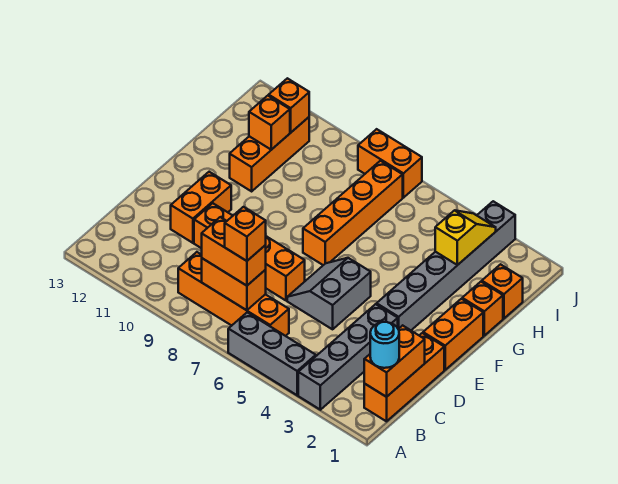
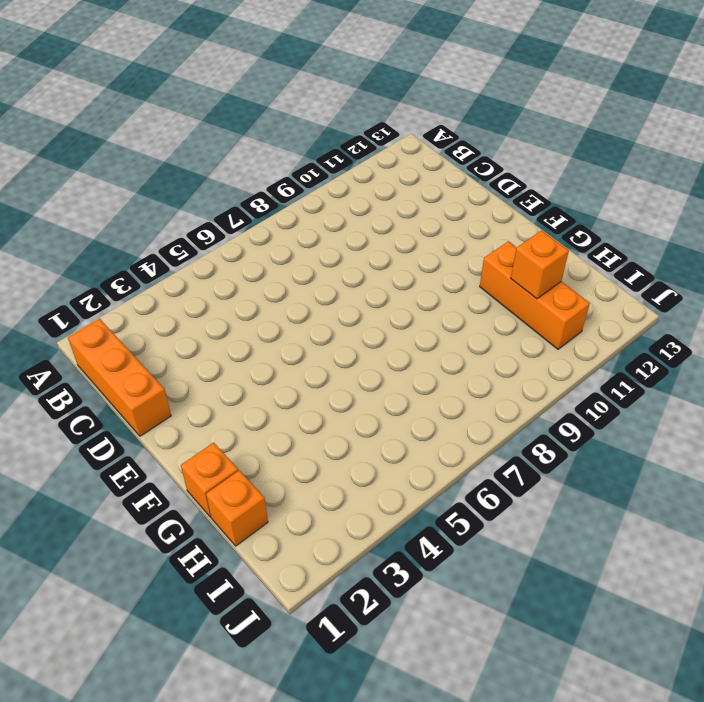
none -> grey 1x4 brick [298,304,398,410]
none -> grey 1x3 brick [228,312,316,395]
none -> orange 1x4 brick [178,252,289,336]

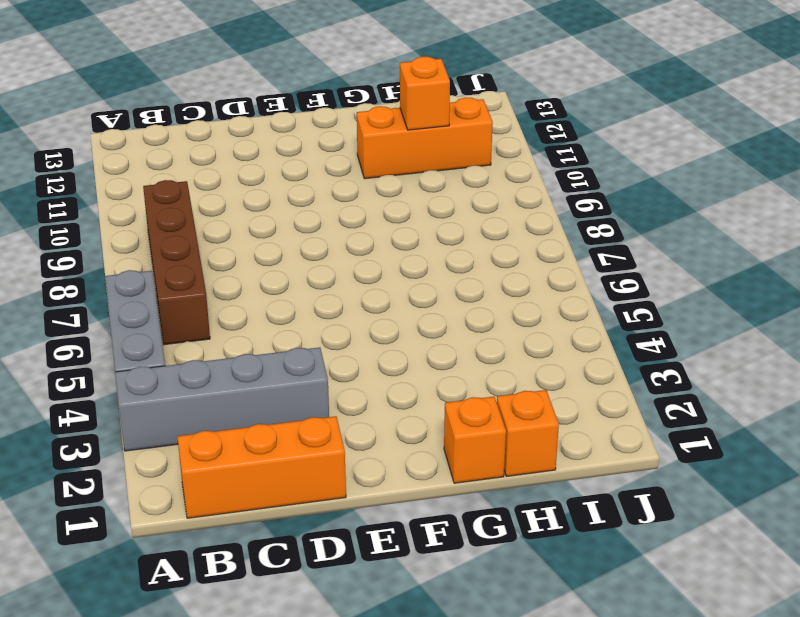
brown 1x4 brick [143,180,210,345] -> orange 1x4 brick [178,252,289,336]
none -> grey 2x2 slope [287,258,371,329]
none -> orange 1x4 brick [194,203,305,300]
none -> orange 1x2 brick [171,172,231,243]

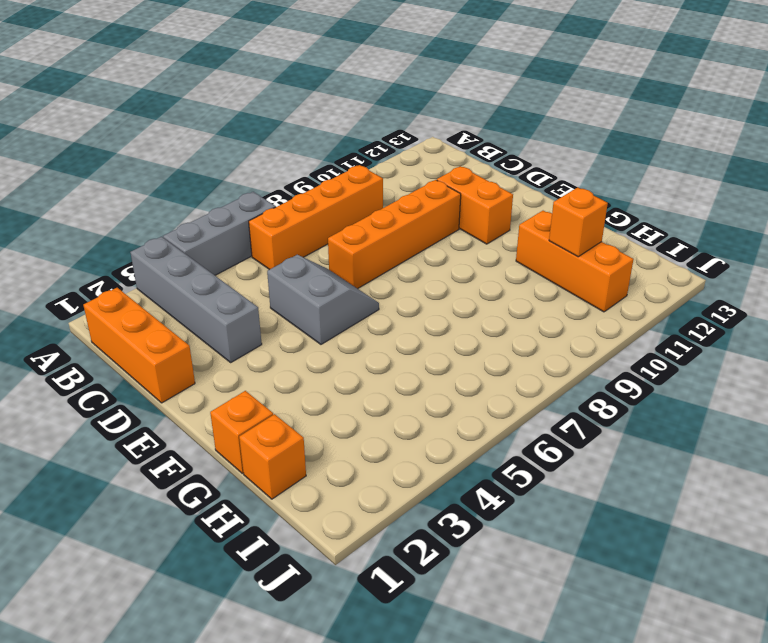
none -> orange 1x2 brick [423,299,483,370]
none -> grey 1x6 brick [377,201,515,330]
none -> orange 1x4 brick [303,161,403,265]

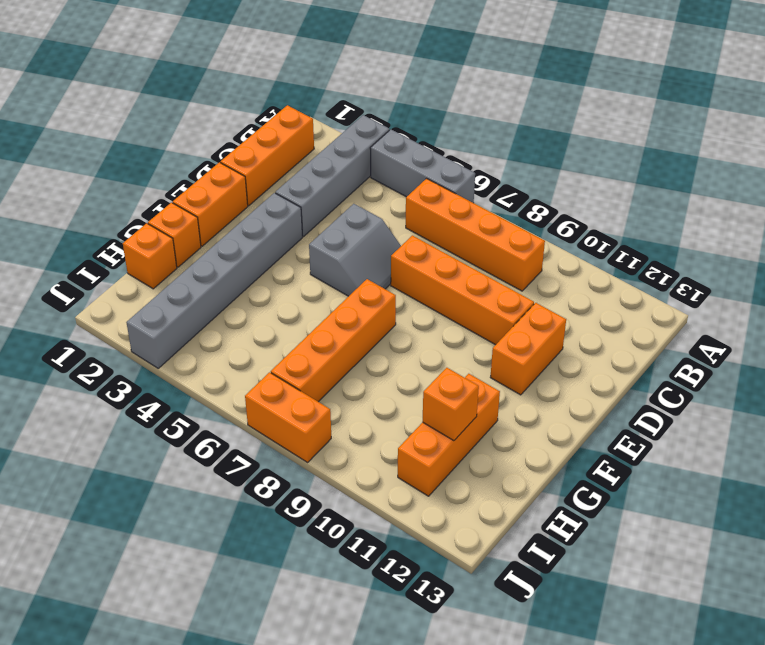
none -> orange 1x2 brick [364,325,425,397]
none -> orange 1x2 brick [202,258,266,310]
none -> yellow 1x2 slope [435,210,496,265]

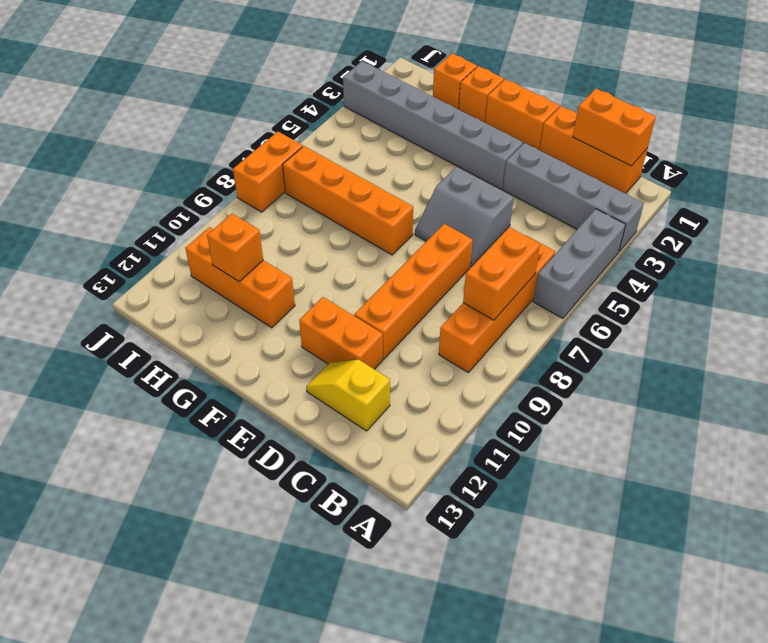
yellow 1x2 slope [306,360,390,431] -> yellow 1x2 slope moved to [435,210,496,265]
none -> orange 1x1 brick [269,78,309,132]
none -> cyan 1x1 round brick [370,322,399,368]
none -> orange 1x2 brick [202,217,266,286]

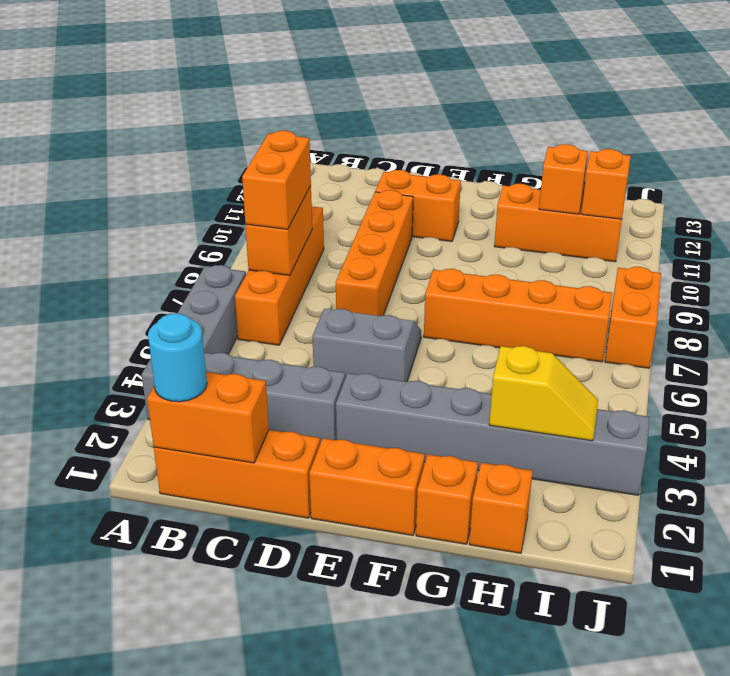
none -> orange 1x1 brick [225,207,266,261]

